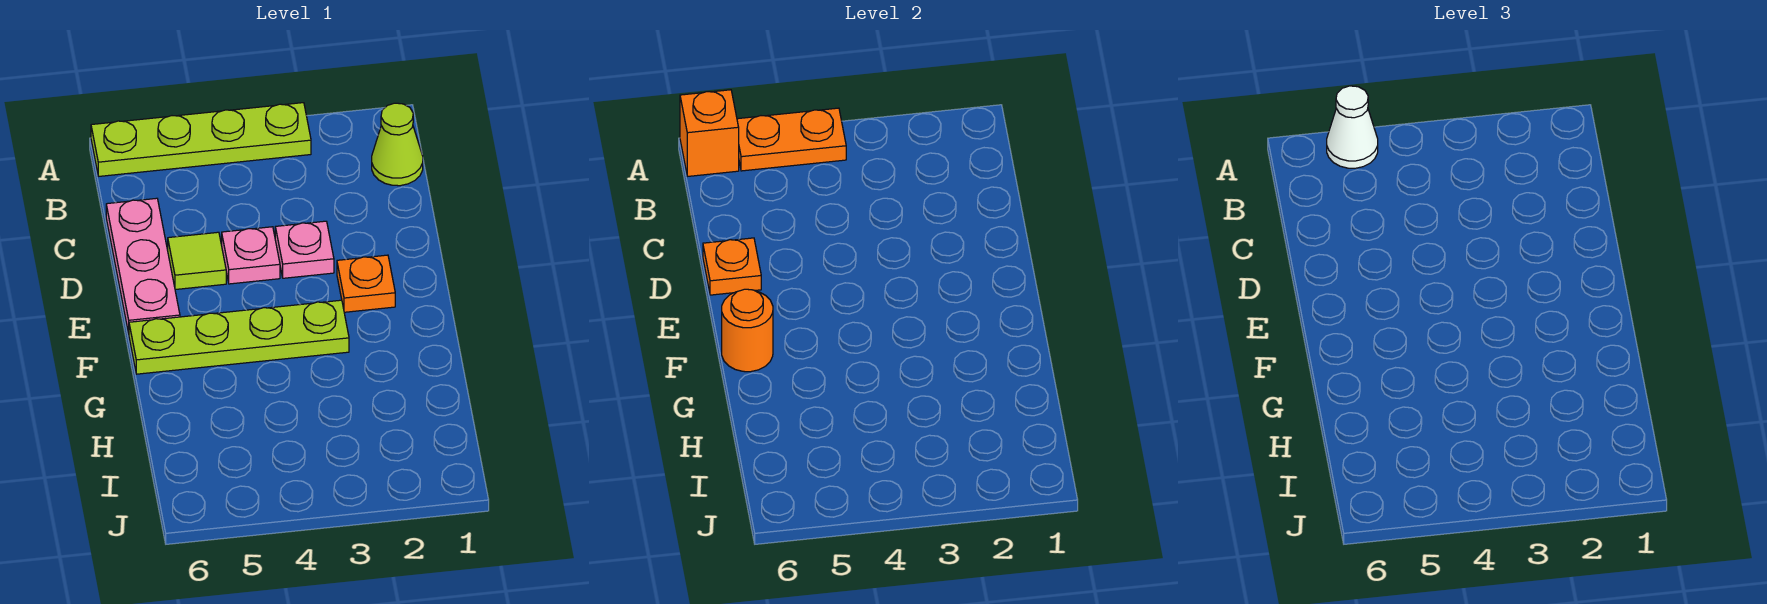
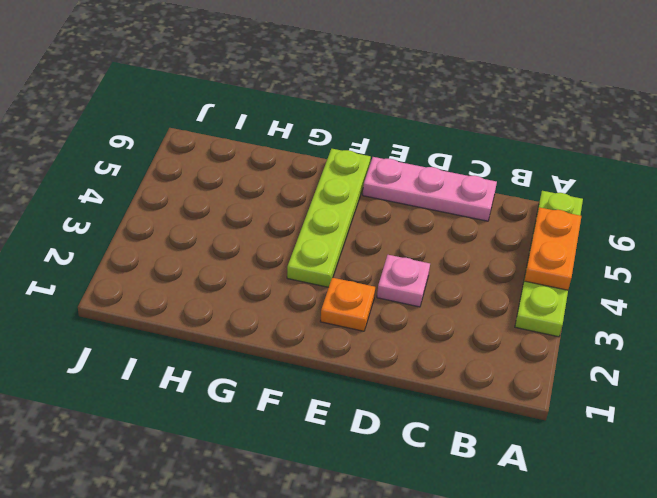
none -> lime 1x1 cone [372,103,423,186]
none -> pink 1x1 plate [222,227,280,284]
none -> lime 1x1 tile [168,232,226,290]

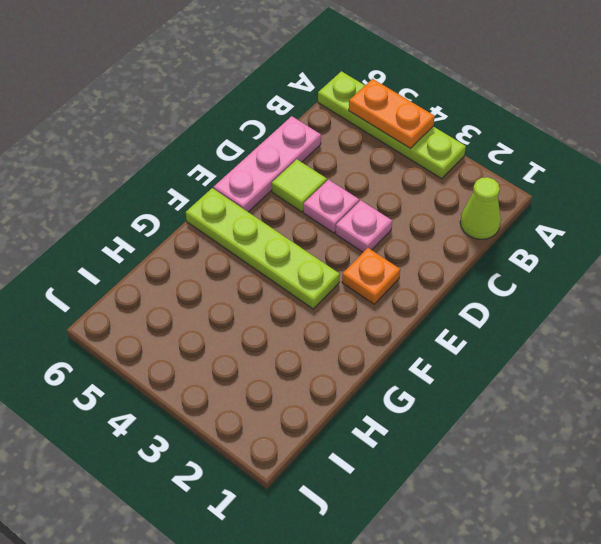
none -> orange 1x1 brick [680,90,739,176]
none -> orange 1x1 plate [703,238,761,295]
none -> orange 1x1 round brick [722,289,773,372]

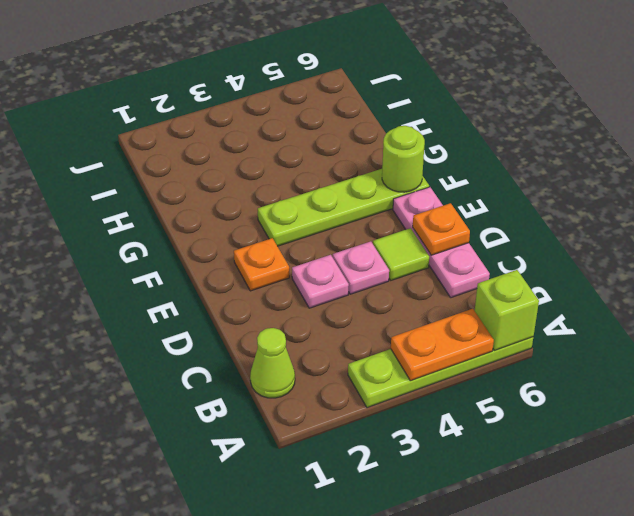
lime 1x1 brick [474,270,539,350] -> orange 1x1 brick [680,90,739,176]
lime 1x1 round brick [382,126,425,192] -> orange 1x1 round brick [722,289,773,372]
none -> white 1x1 cone [1327,86,1378,168]

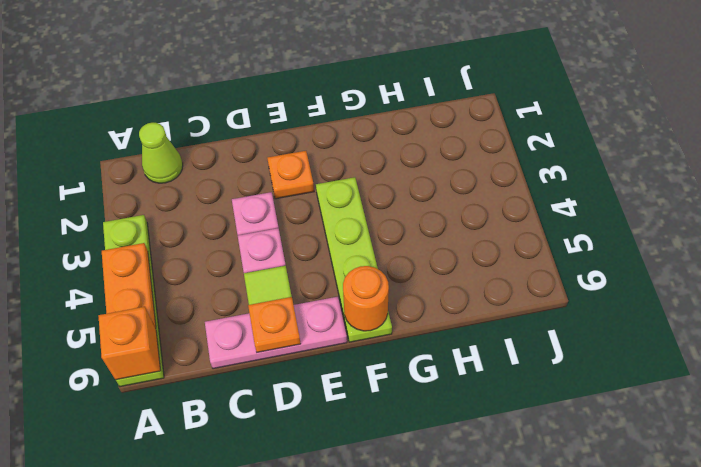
none -> white 1x1 cone [1327,86,1378,168]

